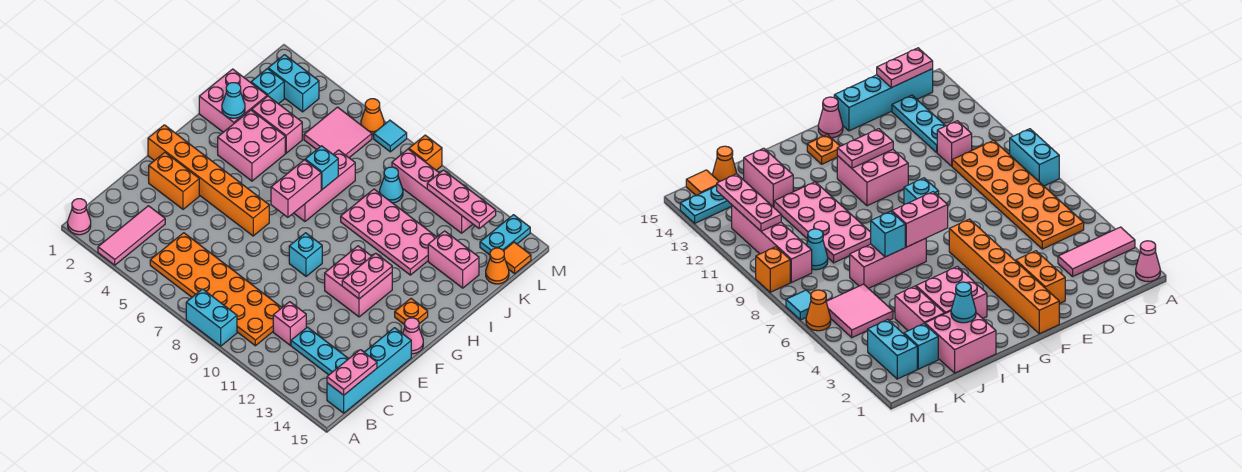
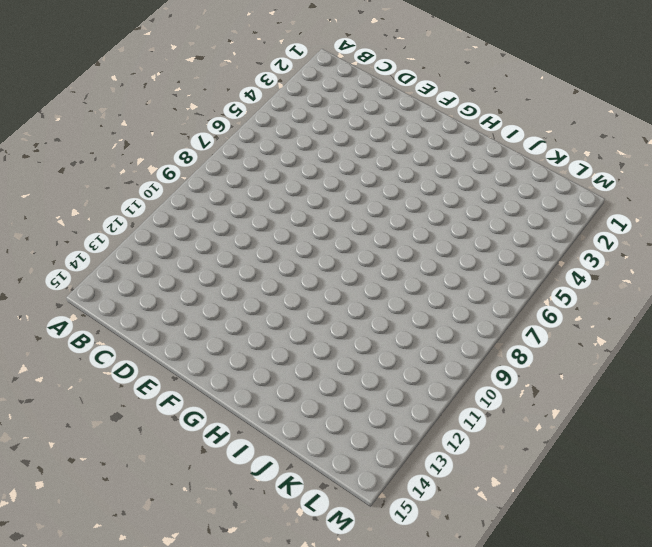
none -> pink 1x1 cone [68,199,91,235]
none -> pink 1x3 tile [98,206,165,265]
none -> cyan 1x2 brick [186,289,237,346]
none -> orange 2x6 plate [150,233,282,346]

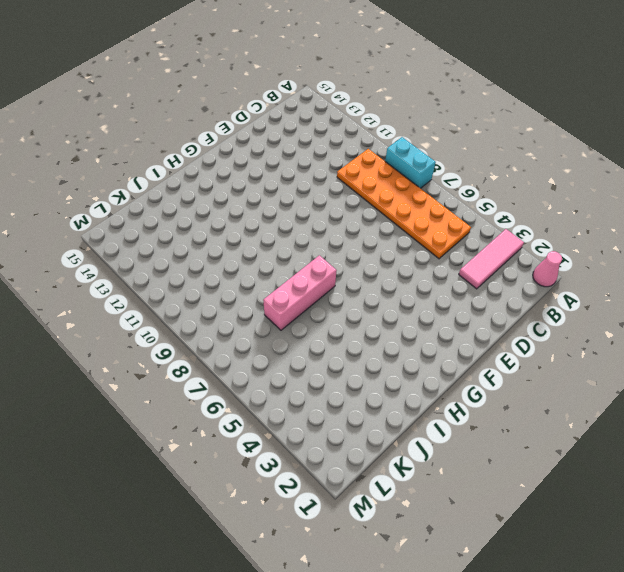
none -> cyan 1x4 brick [327,328,411,413]
none -> pink 1x1 brick [273,302,306,345]
none -> cyan 1x3 plate [291,327,349,375]
none -> orange 1x2 brick [149,153,199,209]

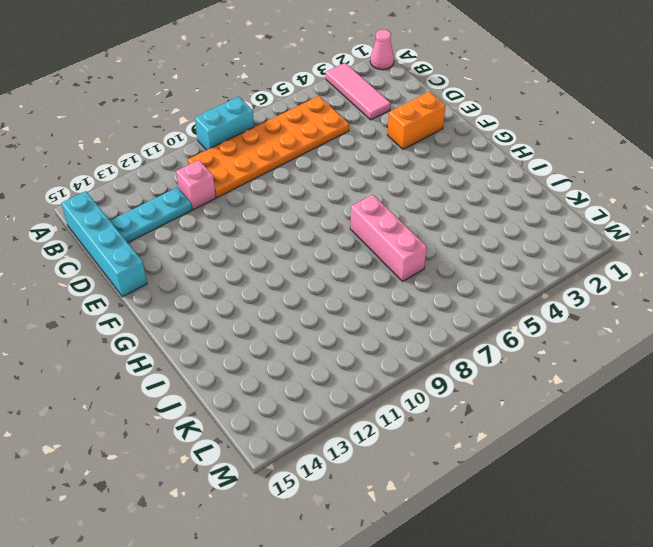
none -> orange 1x6 brick [148,125,269,236]
none -> cyan 1x1 brick [289,233,322,276]
none -> pink 2x2 brick [325,246,392,317]
none -> pink 1x1 cone [403,318,423,354]

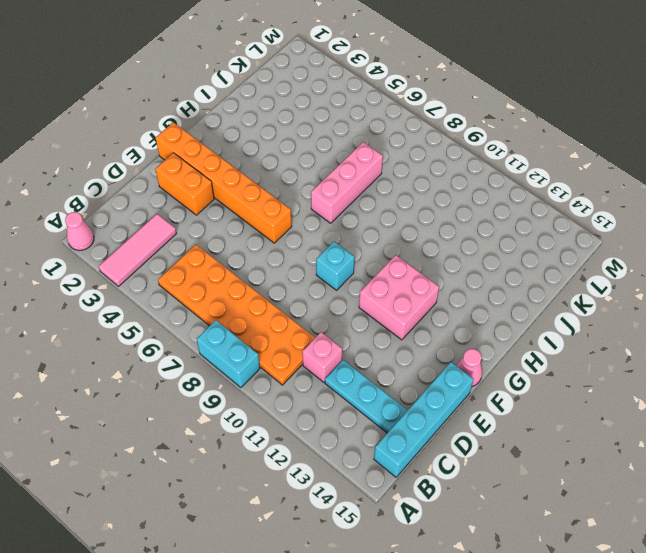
none -> orange 1x1 plate [395,299,428,325]
none -> pink 2x2 brick [218,110,285,181]
none -> pink 2x2 brick [199,69,267,132]
none -> pink 2x4 plate [341,189,436,275]

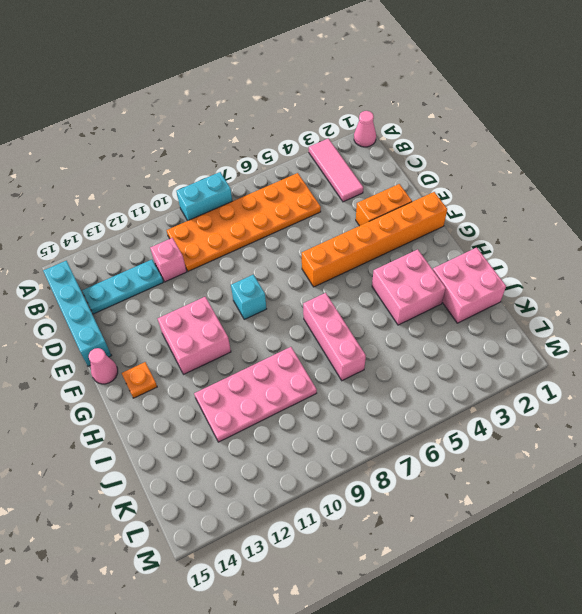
none -> pink 1x2 brick [252,96,302,153]
none -> pink 1x2 brick [428,231,479,288]
none -> cyan 1x1 brick [251,69,284,104]
none -> pink 2x2 tile [304,107,372,158]

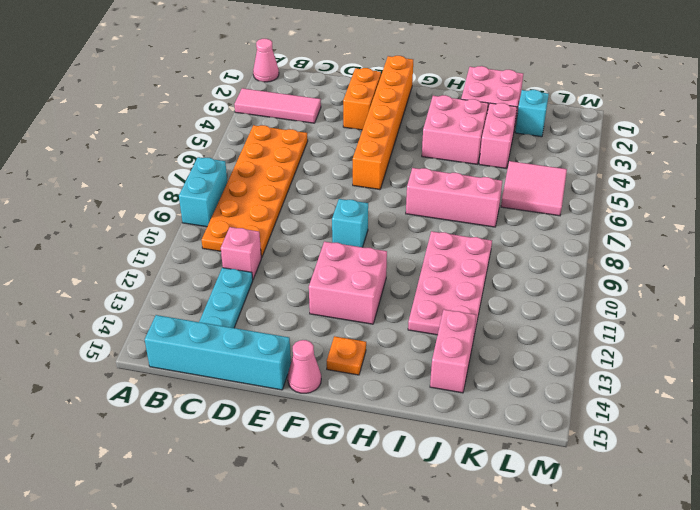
none -> cyan 1x1 cone [380,167,403,203]
none -> orange 1x1 cone [486,248,509,284]
none -> cyan 1x2 brick [268,55,319,112]
none -> pink 1x4 brick [392,149,473,233]

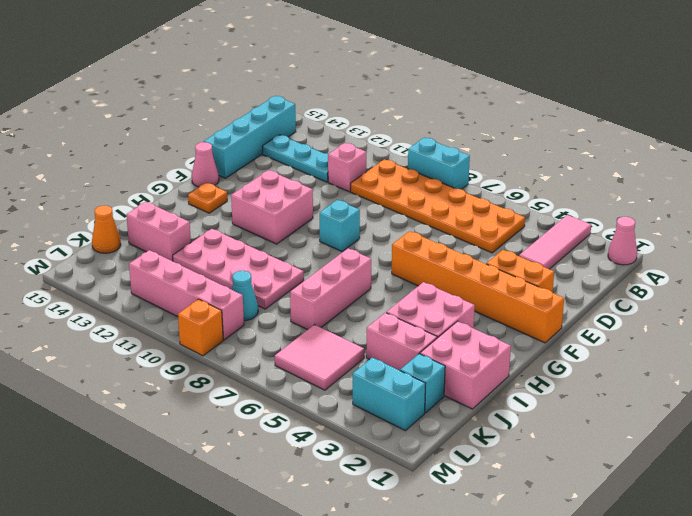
none -> cyan 1x2 plate [480,215,530,255]
none -> orange 1x1 tile [504,242,531,274]
none -> orange 1x1 cone [361,99,384,135]
none -> cyan 1x1 tile [374,120,407,152]

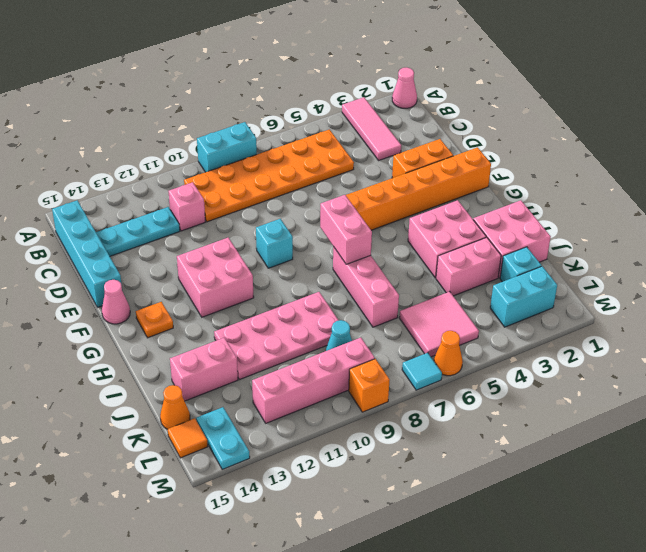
none -> pink 1x2 plate [327,350,377,395]
none -> pink 1x2 plate [342,253,392,299]
none -> cyan 1x1 cone [222,83,245,118]
none -> cyan 1x1 brick [305,146,338,190]

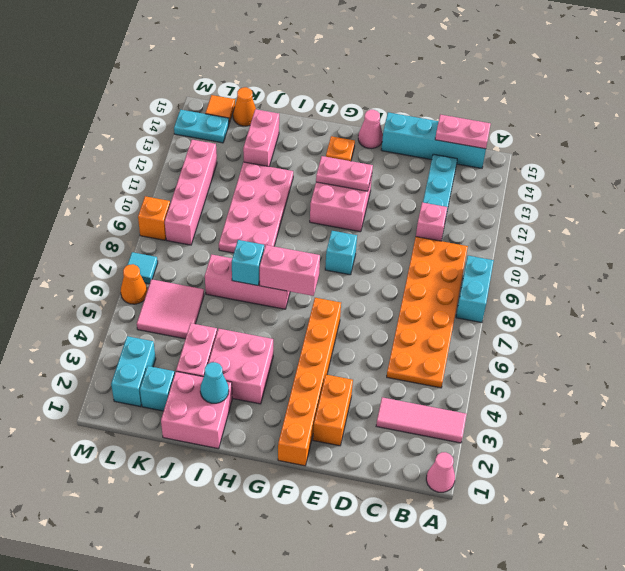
none -> cyan 1x1 cone [380,167,403,203]
none -> pink 1x3 plate [427,170,496,228]

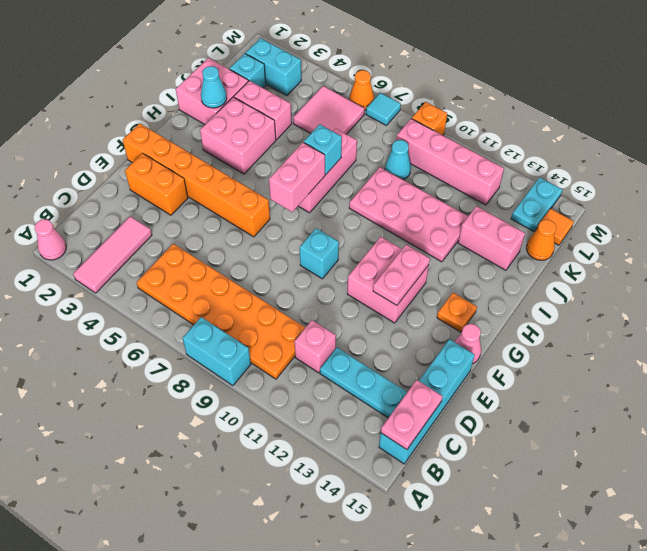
none -> pink 1x3 plate [427,170,496,228]

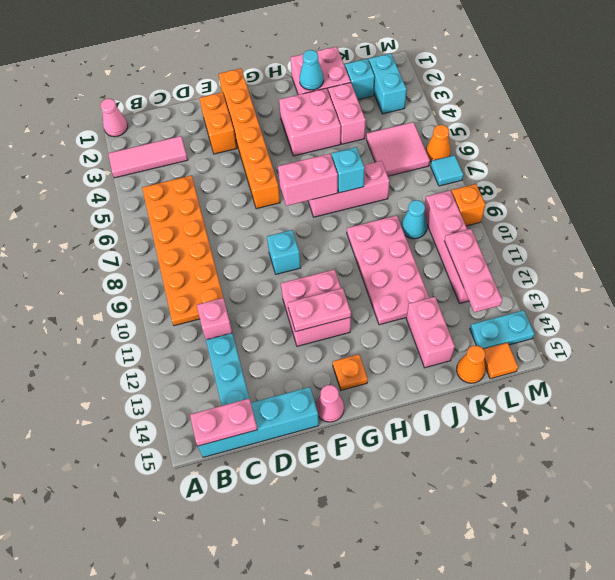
none -> cyan 1x2 brick [186,289,237,346]

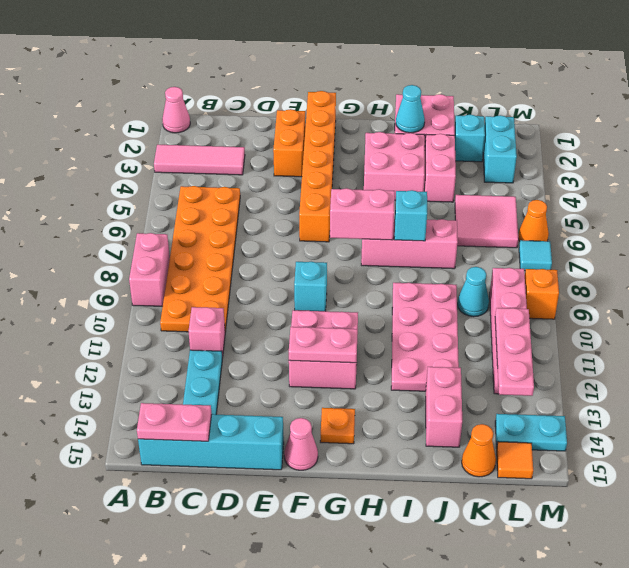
pink 1x2 brick [129,233,170,306] -> cyan 1x2 brick [186,289,237,346]

